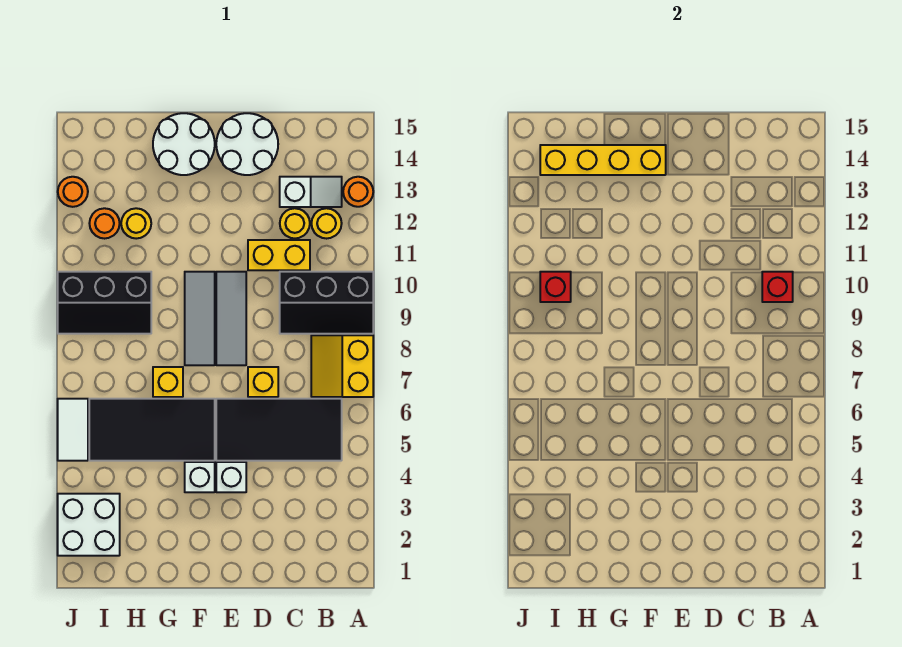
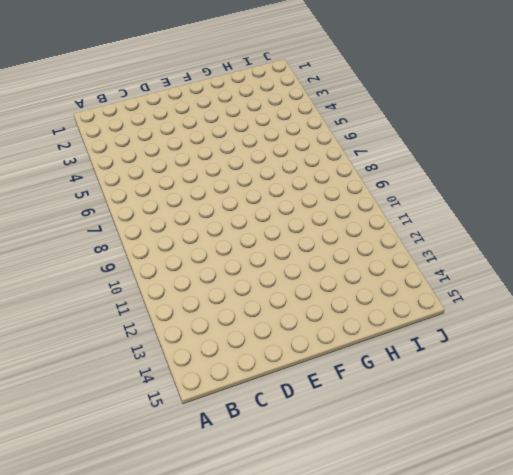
none -> yellow 2x2 slope [311,335,373,397]
none -> black 2x3 slope [280,272,373,334]
none -> orange 1x1 round brick [343,177,373,207]

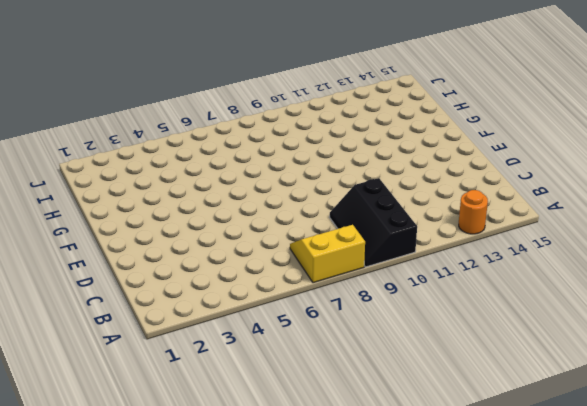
none -> black 2x4 tile [216,399,342,461]
none -> yellow 1x1 round brick [311,208,342,239]
none -> white 1x2 slope [280,177,342,207]

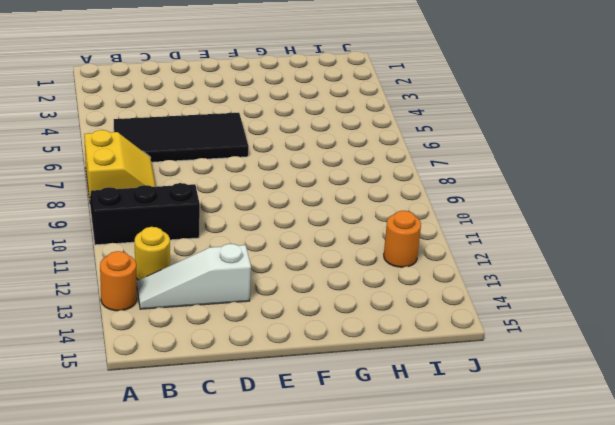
white 1x3 slope [137,244,251,309] -> white 1x2 slope [280,177,342,207]
none -> yellow 1x2 brick [248,240,310,270]
none -> yellow 1x1 round brick [280,208,310,239]
none -> yellow 1x1 brick [248,367,278,397]

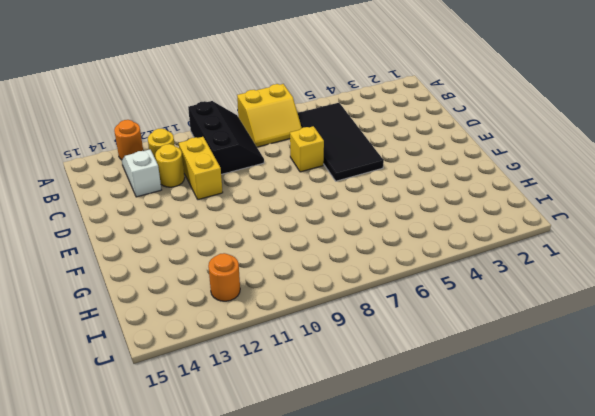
none -> white 2x2 round brick [216,113,278,175]
none -> white 1x1 brick [216,462,246,492]
none -> grey 1x3 tile [216,272,246,365]

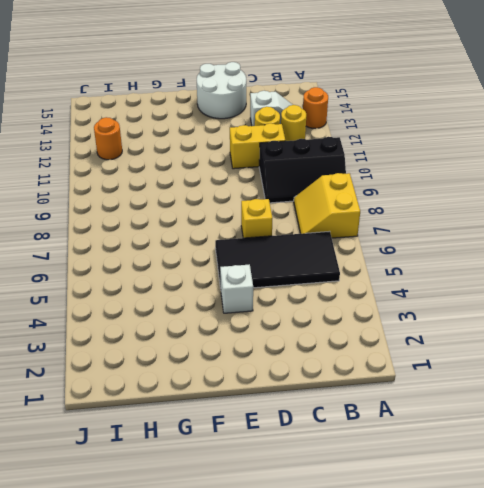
none -> grey 1x3 tile [216,272,246,365]
none -> white 1x1 brick [185,462,215,492]
none -> black 2x4 tile [89,399,215,461]

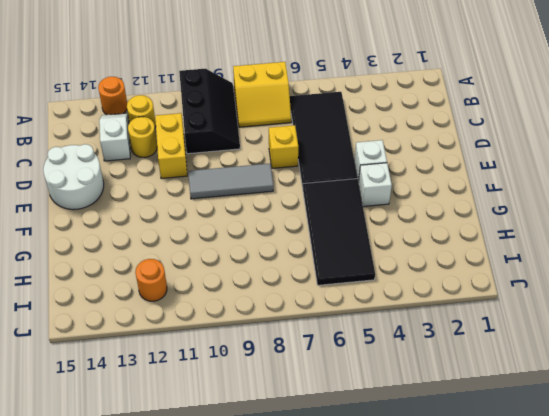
none -> grey 1x3 tile [185,272,215,365]
none -> white 2x2 round brick [153,113,215,175]
none -> yellow 1x1 brick [153,367,183,397]

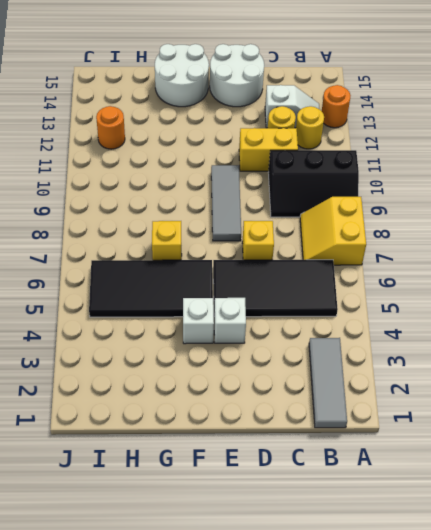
grey 1x3 tile [309,338,347,428] -> grey 1x3 tile moved to [185,272,215,365]
none -> black 2x3 slope [58,272,151,334]
none -> yellow 1x1 round brick [121,208,151,239]
none -> white 2x2 brick [58,494,120,556]

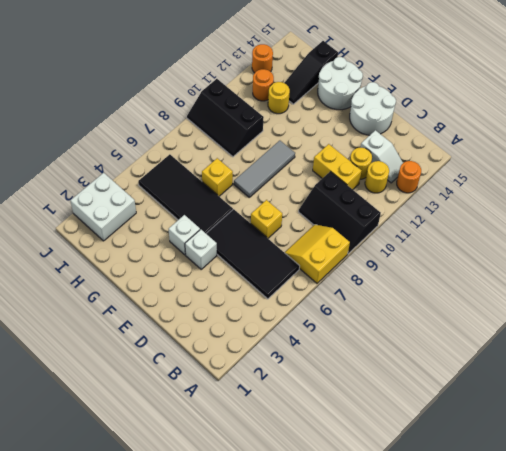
black 1x3 slope [285,41,338,104] -> none
none -> grey 1x3 tile [216,272,246,365]
none -> white 1x2 tile [58,399,88,461]
none -> red 1x1 brick [762,272,793,302]

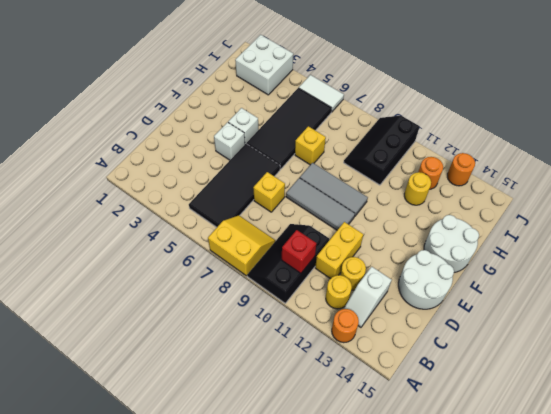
none -> yellow 1x4 brick [540,145,666,175]
none -> red 1x1 brick [540,272,571,302]

